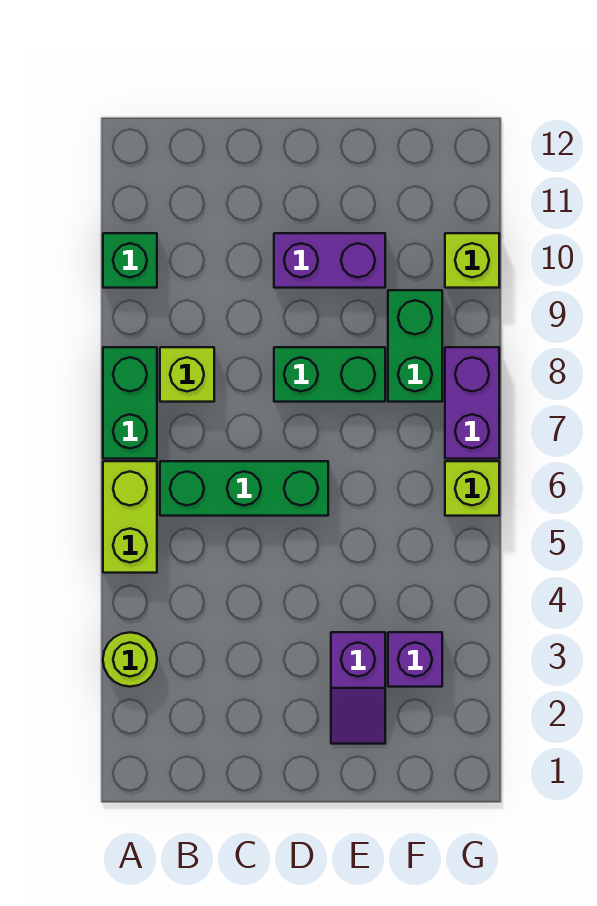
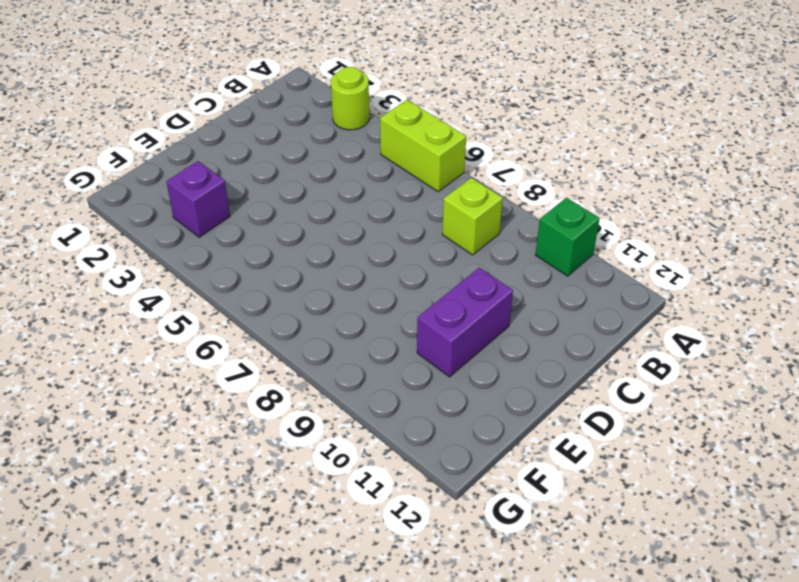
none -> green 1x2 brick [103,347,157,459]
none -> green 1x3 brick [160,461,328,516]
none -> green 1x2 brick [274,347,385,402]

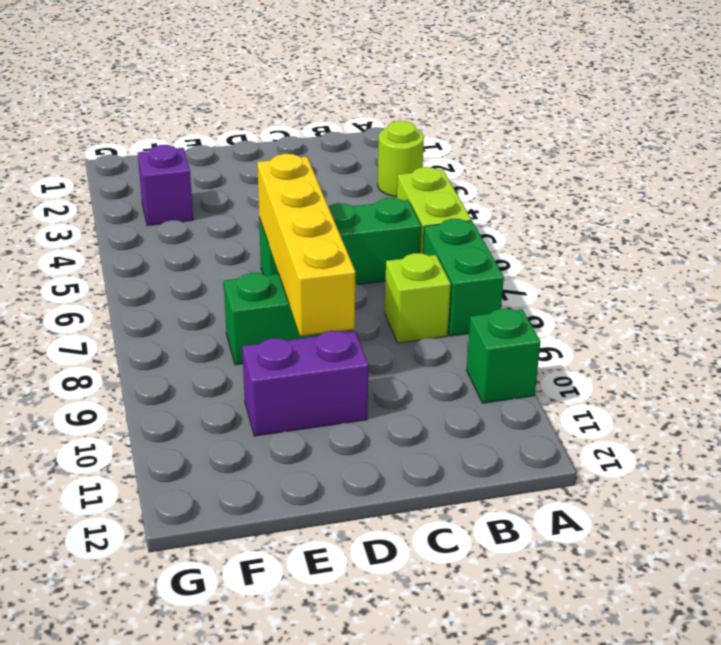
yellow 1x4 brick [257,154,355,336] -> none
none -> purple 1x2 slope [331,632,385,744]
none -> green 1x2 brick [388,290,442,402]
none -> lime 1x1 brick [445,461,499,516]

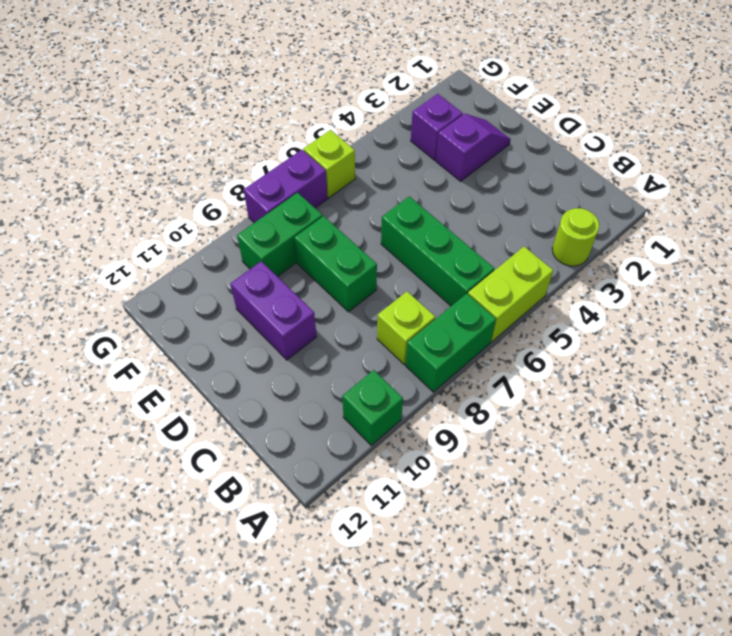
none -> lime 1x1 brick [445,233,499,288]

